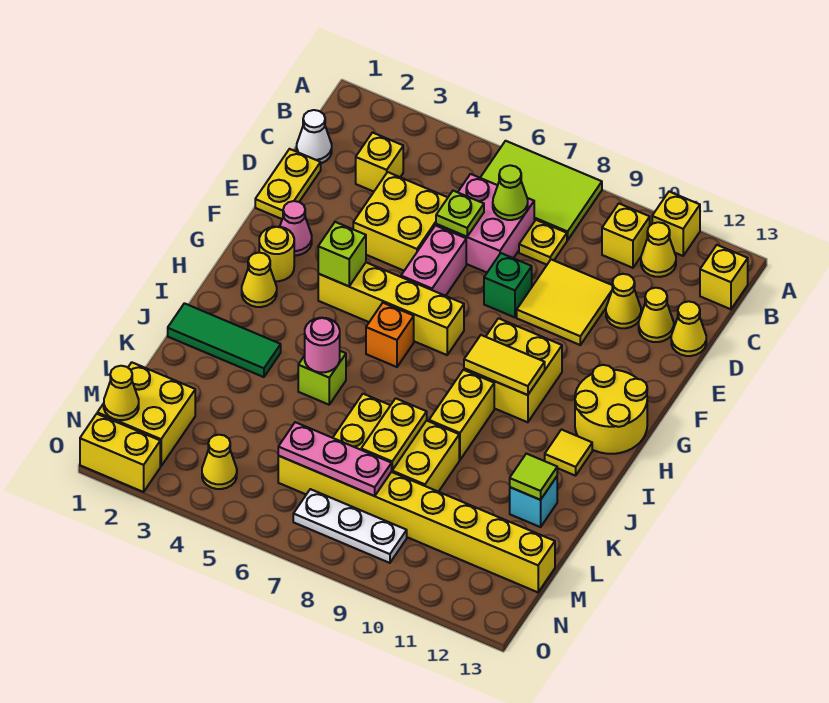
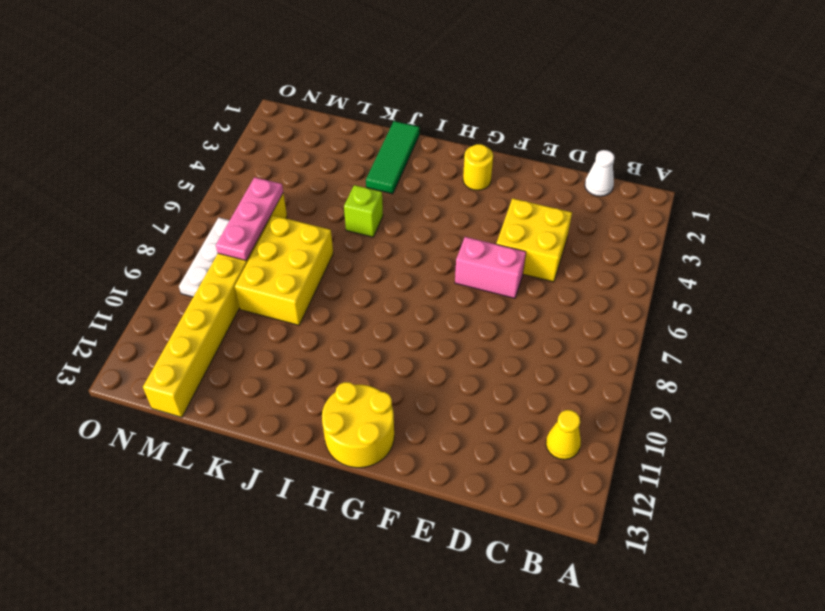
none -> lime 2x3 tile [480,141,602,240]
none -> yellow 1x1 brick [652,192,700,256]
none -> yellow 1x1 brick [602,204,650,268]
none -> yellow 1x1 brick [700,245,748,309]

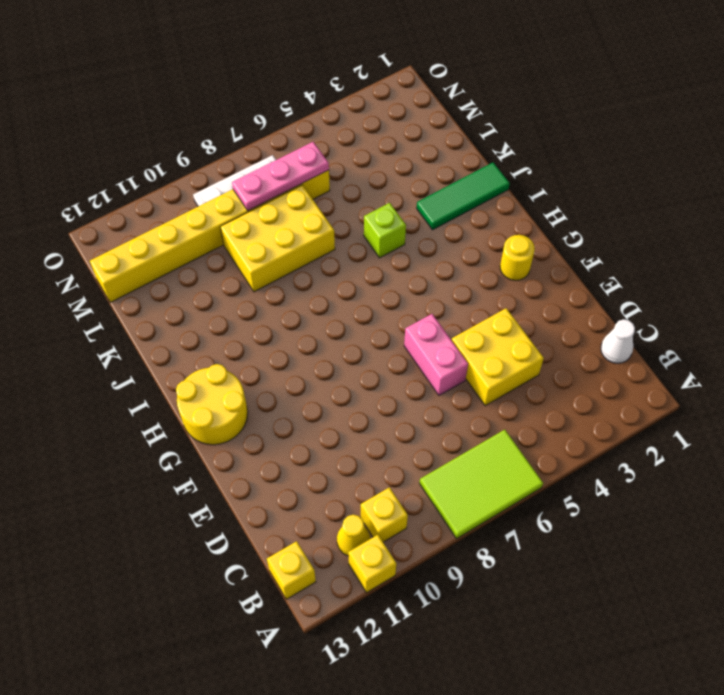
none -> yellow 1x1 brick [356,133,403,192]
none -> pink 2x2 brick [436,174,534,272]
none -> yellow 1x1 plate [519,220,567,265]
none -> yellow 1x2 plate [255,149,321,219]

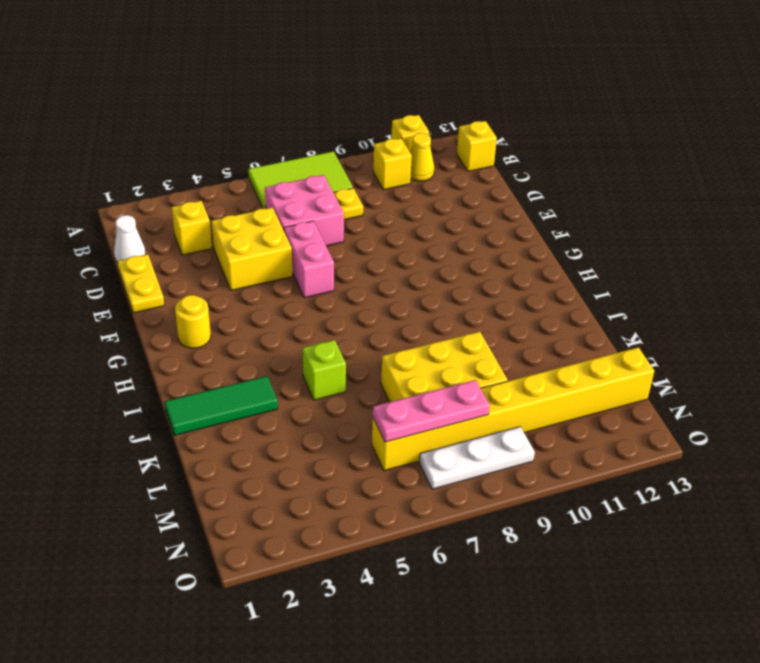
none -> yellow 2x2 tile [517,259,613,345]
none -> yellow 1x1 cone [606,274,641,328]
none -> yellow 1x1 cone [639,288,674,342]
none -> yellow 1x1 cone [671,301,706,356]

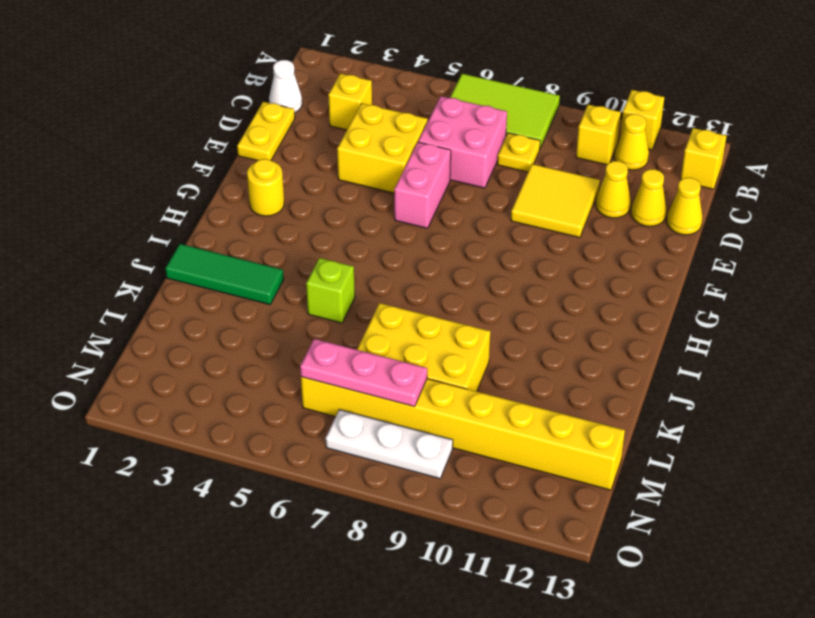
none -> green 1x1 brick [484,253,532,317]
none -> pink 1x1 cone [280,201,312,256]
none -> yellow 1x4 brick [318,262,464,355]
none -> yellow 2x2 brick [464,318,562,422]

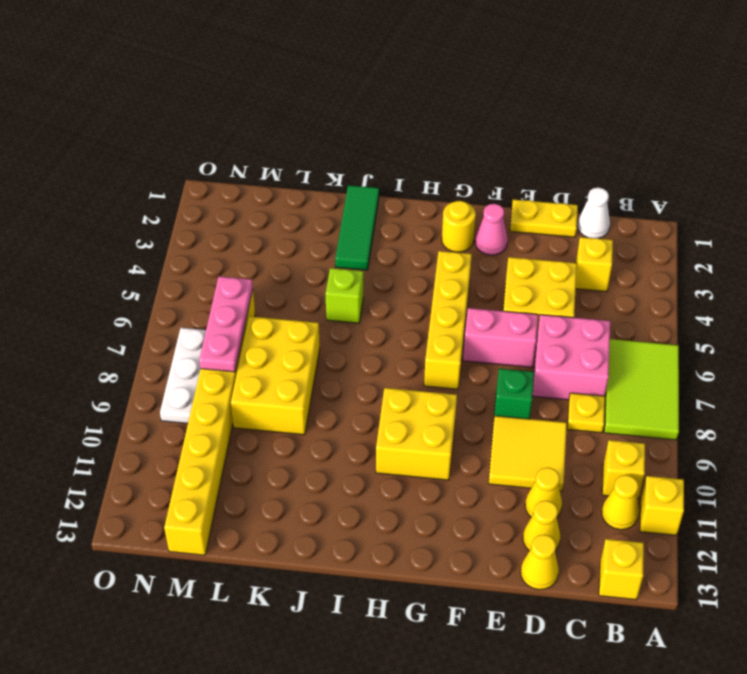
none -> yellow 2x2 round brick [575,365,647,454]
none -> yellow 1x1 cone [242,253,277,307]
none -> orange 1x1 brick [366,303,414,367]
none -> yellow 1x2 brick [429,370,494,460]

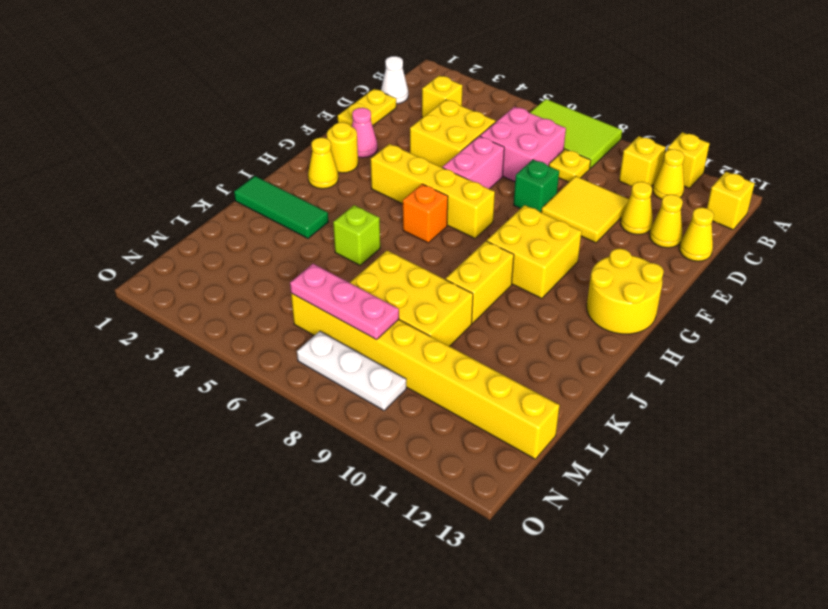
none -> yellow 1x1 tile [545,430,592,476]
none -> cyan 1x1 brick [510,477,557,527]
none -> yellow 2x2 brick [97,362,195,466]
none -> yellow 1x1 cone [202,435,237,489]

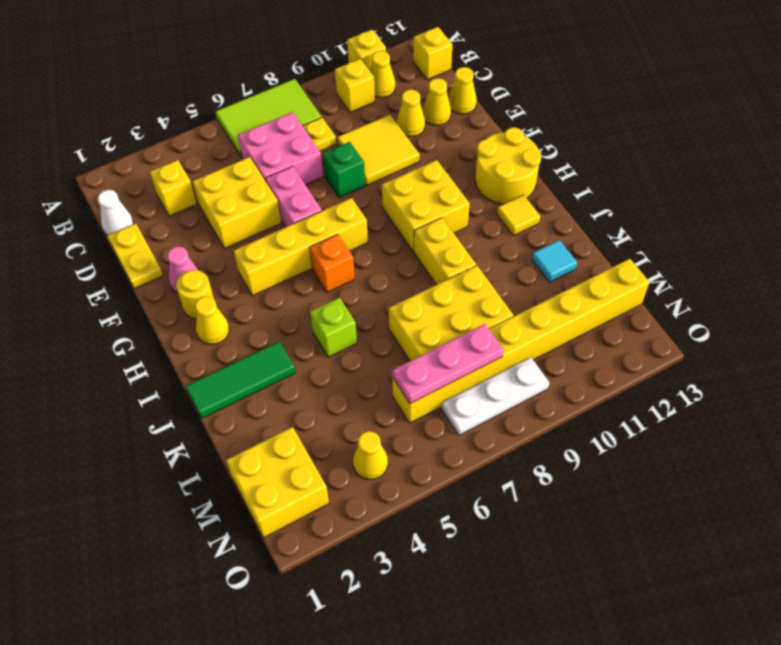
cyan 1x1 tile [532,240,577,282] -> cyan 1x1 brick [510,477,557,527]
none -> yellow 1x2 brick [80,414,160,492]
none -> lime 1x1 cone [493,165,528,220]
none -> lime 1x1 plate [436,191,484,237]
none -> lime 1x1 brick [318,222,366,286]

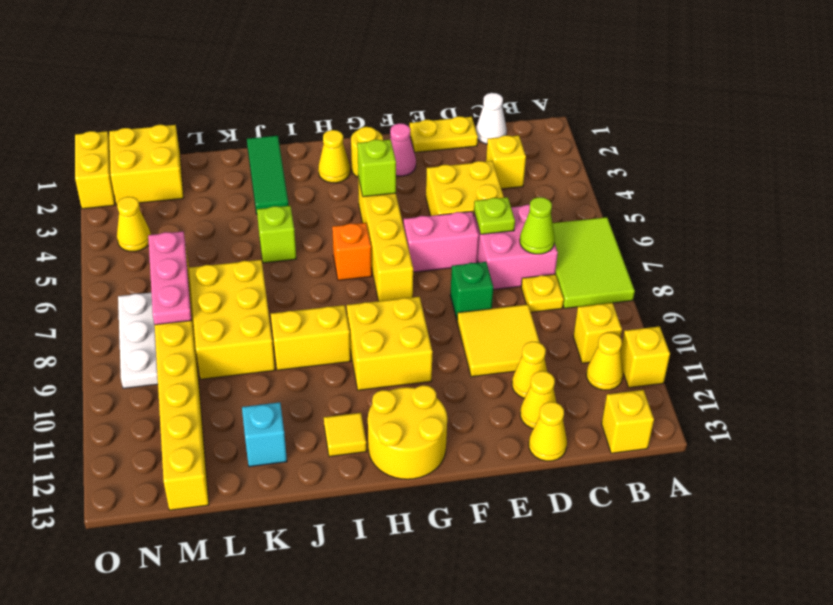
none -> yellow 1x2 tile [464,335,545,395]
none -> pink 1x1 round brick [305,318,340,372]
none -> yellow 1x2 plate [361,398,427,470]
none -> lime 1x1 tile [510,454,557,500]

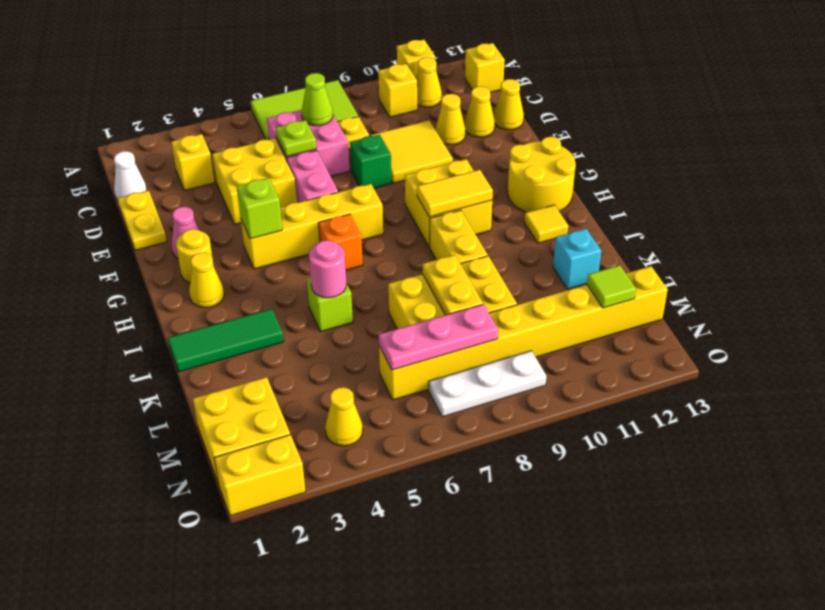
lime 1x1 tile [587,265,636,308] -> lime 1x1 tile moved to [510,454,557,500]
none -> yellow 1x1 cone [104,366,139,420]

